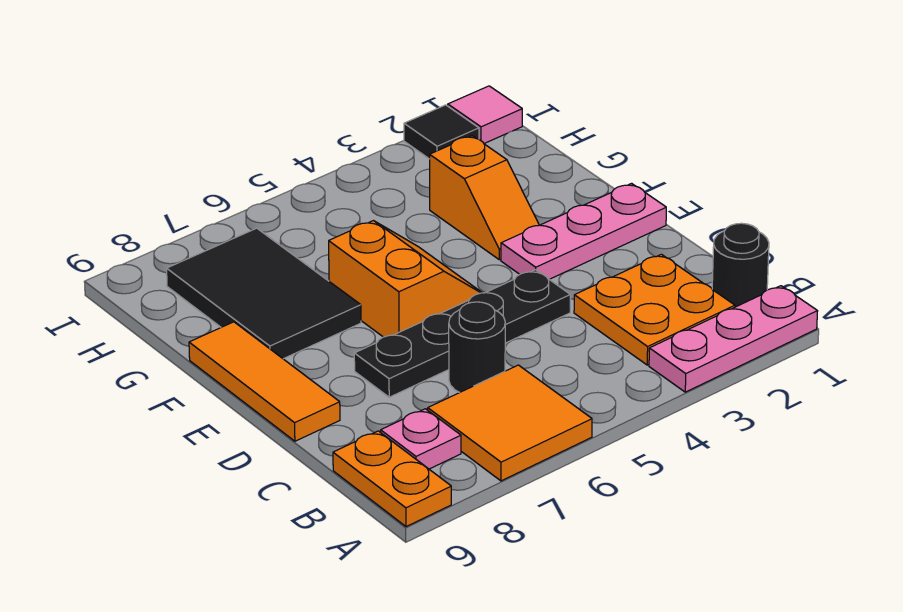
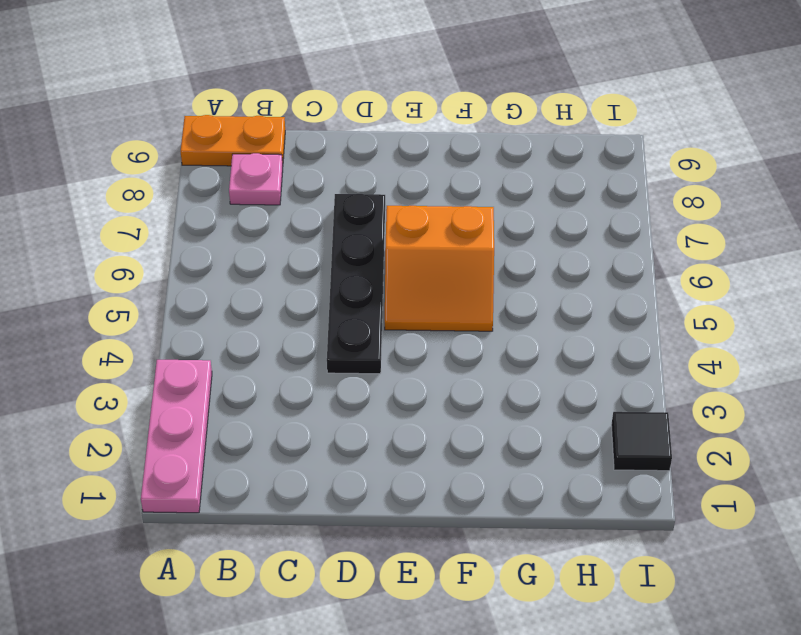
none -> orange 2x2 tile [428,365,592,481]
none -> black 1x1 round brick [712,223,769,307]
none -> orange 2x2 plate [574,254,735,365]

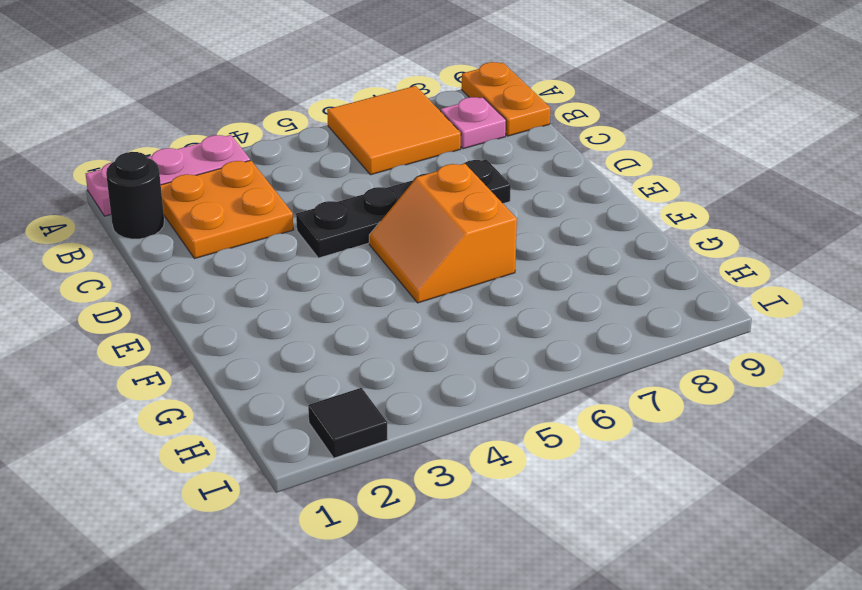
none -> black 1x1 round brick [449,302,505,393]
none -> orange 1x3 tile [189,322,340,441]
none -> pink 1x3 plate [501,183,666,279]

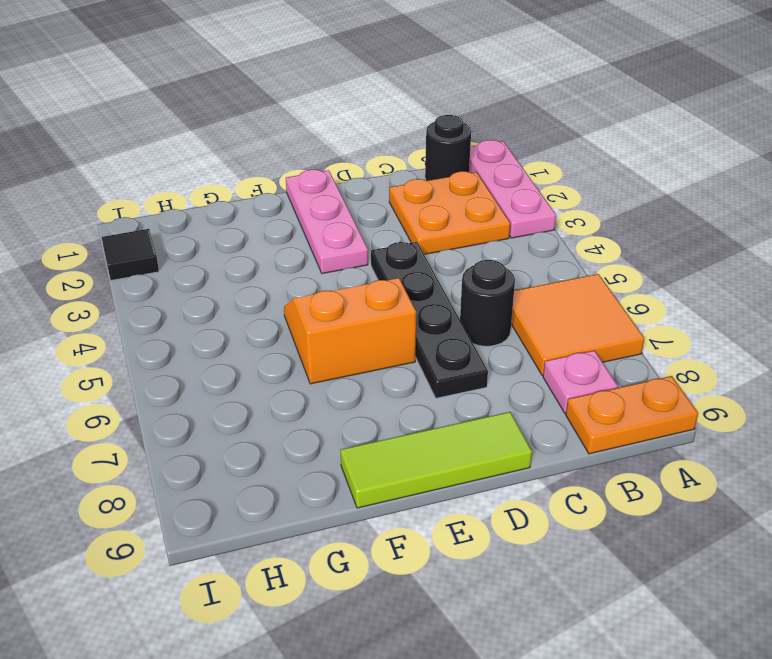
lime 1x3 tile [340,412,532,508] -> orange 1x3 tile [189,322,340,441]
none -> orange 1x2 slope [430,136,539,260]
none -> black 2x3 tile [167,228,361,359]
none -> pink 1x1 tile [448,86,522,143]

